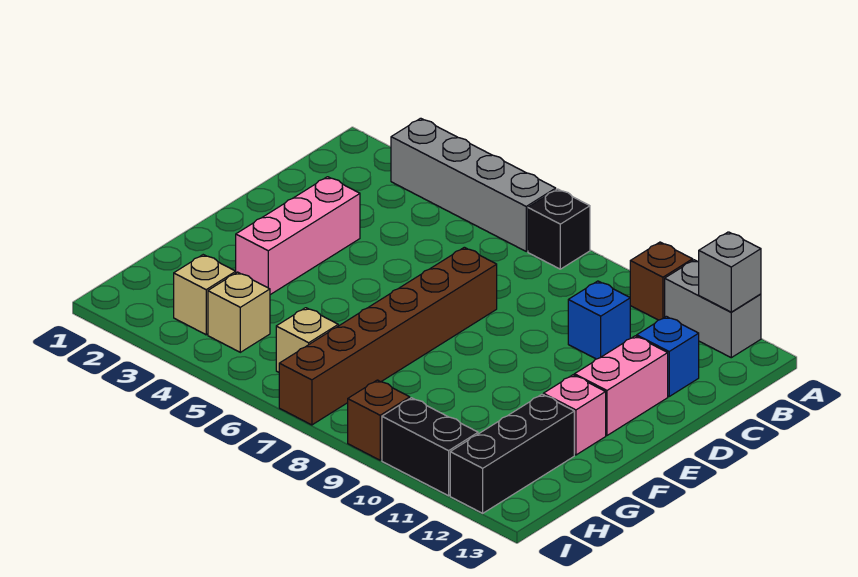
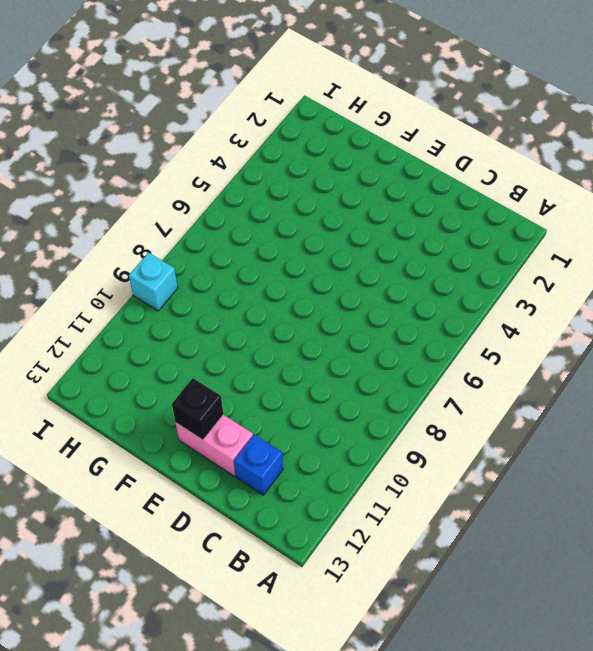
black 1x1 brick [172,378,224,440] -> black 1x1 brick moved to [528,189,590,269]
cyan 1x1 brick [129,252,178,311] -> brown 1x1 brick [348,380,410,460]
none -> grey 1x4 brick [391,118,556,251]
none -> brown 1x1 brick [630,242,693,320]
none -> grey 1x2 brick [665,260,761,358]

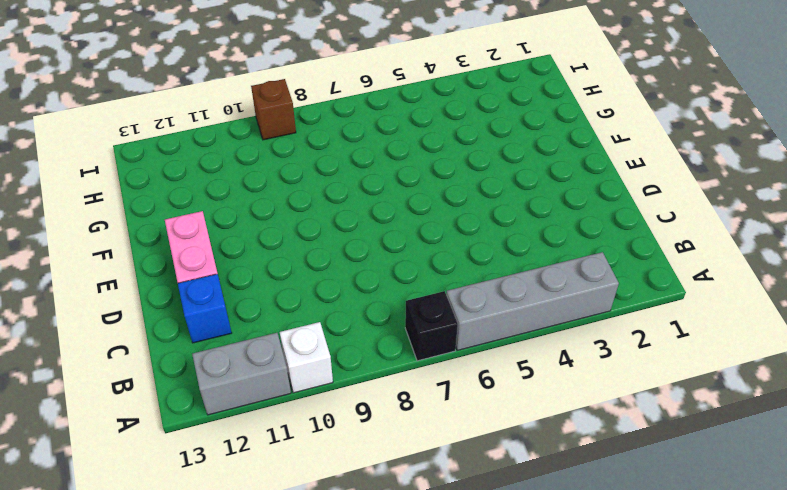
white 1x1 brick [280,322,333,393] -> brown 1x1 brick [630,242,693,320]
none -> blue 1x1 brick [568,281,630,359]
none -> pink 1x3 brick [236,177,360,295]
none -> brown 1x6 brick [279,247,497,425]

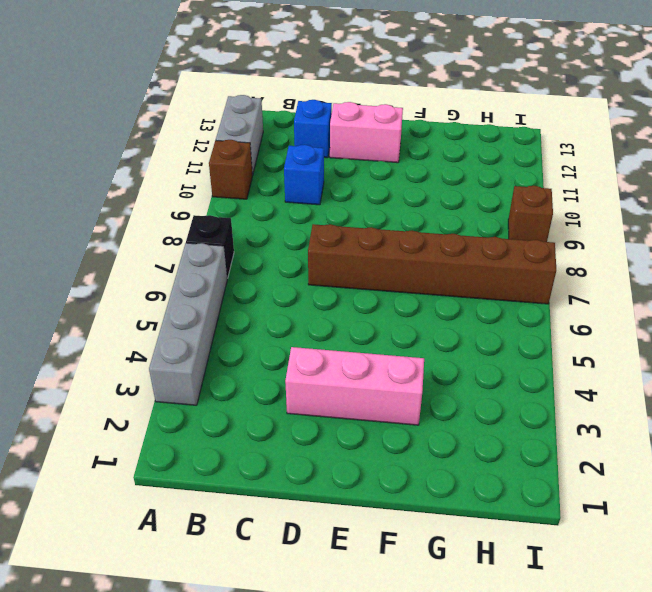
none -> pink 1x1 brick [543,375,606,455]
none -> black 1x3 brick [450,394,574,513]
none -> tan 1x1 brick [174,255,236,335]

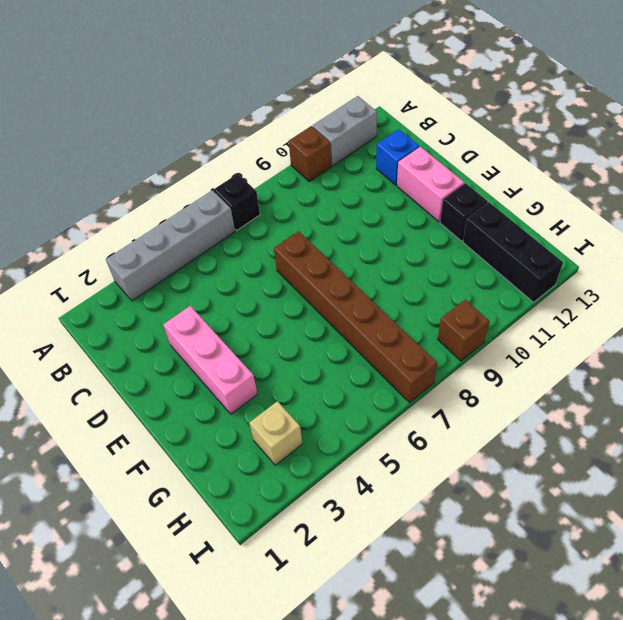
black 1x1 brick [440,183,488,241] -> pink 1x1 brick [543,375,606,455]
none -> blue 1x1 brick [568,281,630,359]
none -> tan 1x1 brick [208,272,270,352]
none -> tan 1x1 brick [276,308,338,372]

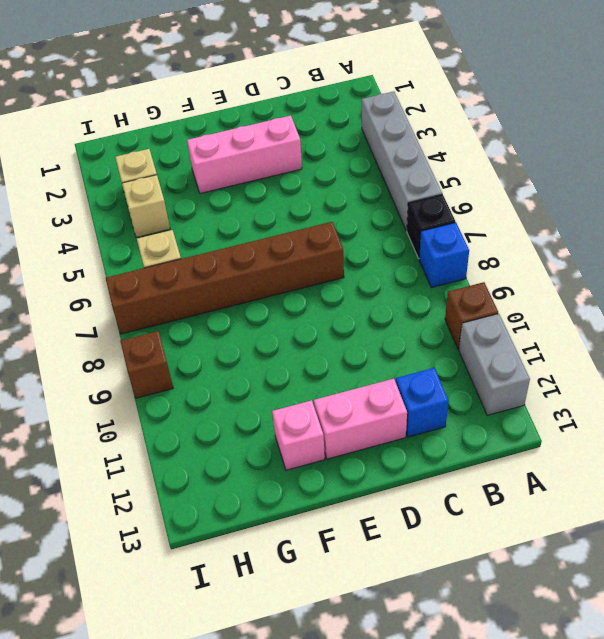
blue 1x1 brick [419,223,469,288] -> blue 1x1 brick moved to [568,281,630,359]
none -> black 1x3 brick [450,394,574,513]
none -> black 1x2 brick [382,398,478,496]
none -> grey 1x1 brick [699,232,761,312]

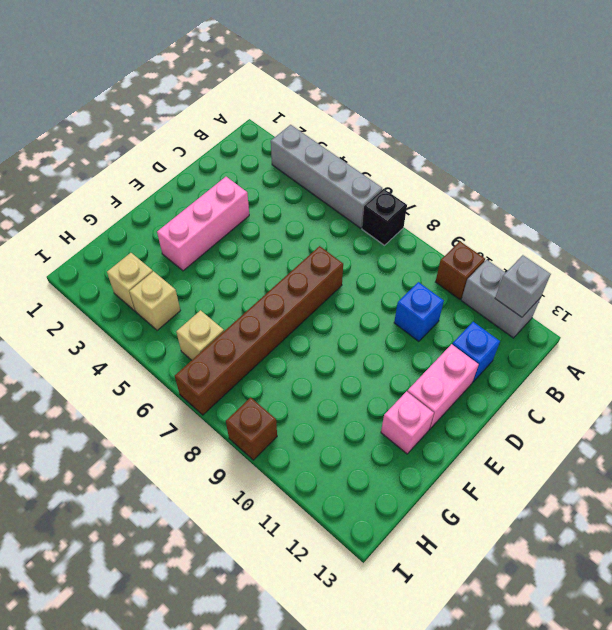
none -> black 1x3 brick [450,394,574,513]
none -> black 1x2 brick [382,398,478,496]

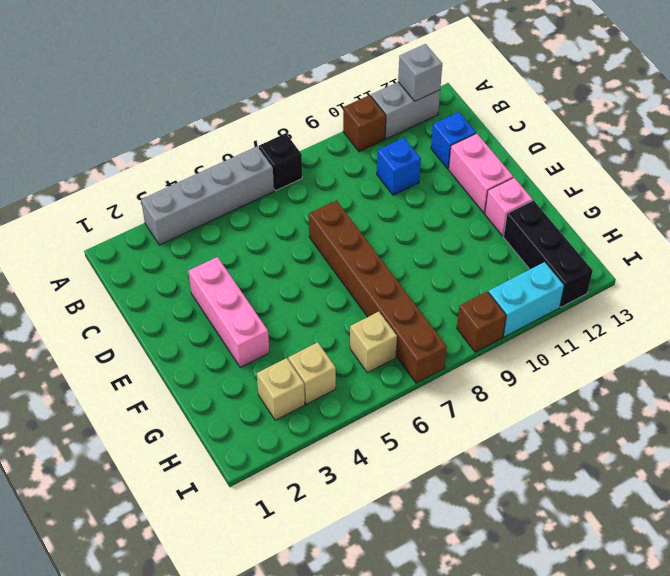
cyan 1x2 brick [488,262,564,337] -> black 1x2 brick [382,398,478,496]

